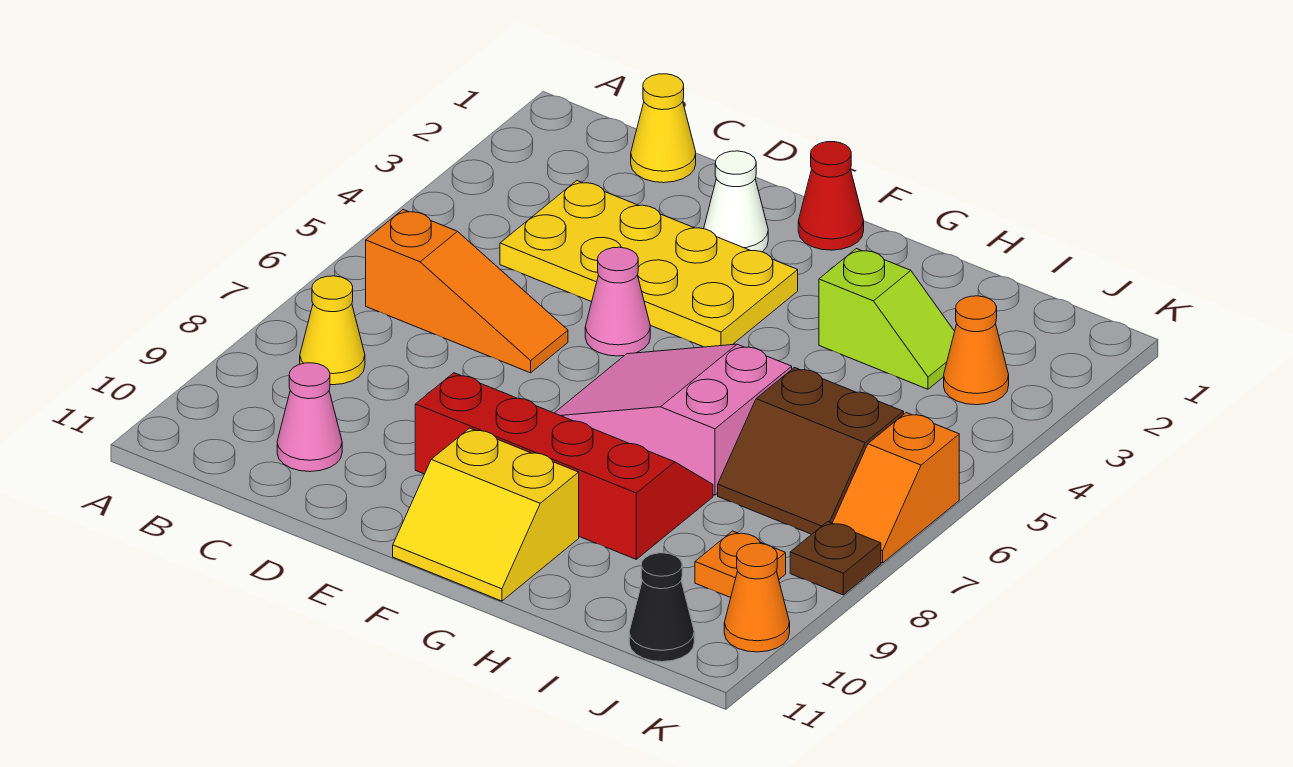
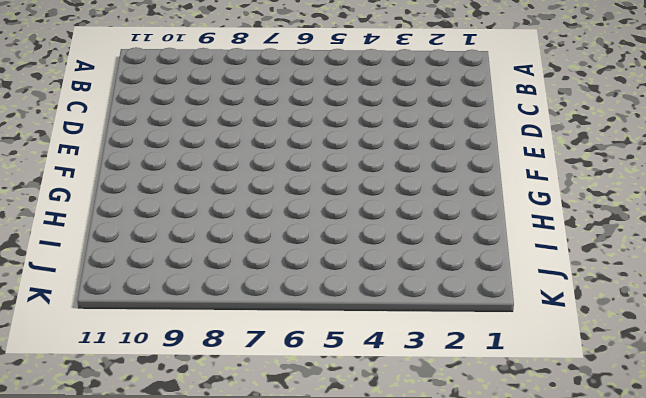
none -> orange 1x3 slope [366,210,568,373]
none -> yellow 1x1 cone [300,276,365,385]
none -> yellow 1x1 cone [631,74,696,183]

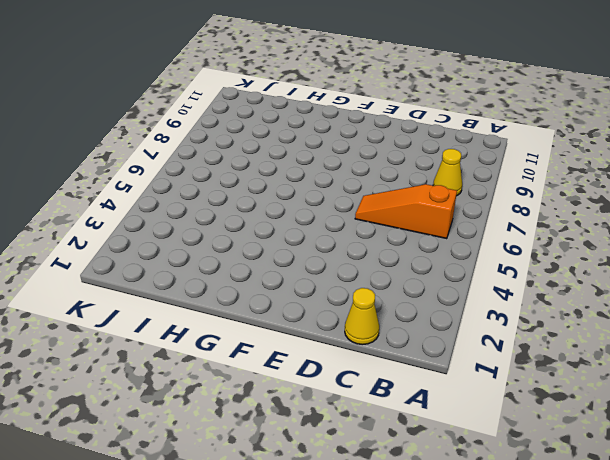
none -> yellow 2x4 plate [500,181,798,347]
none -> pink 1x1 cone [277,363,342,472]
none -> white 1x1 cone [704,151,768,252]

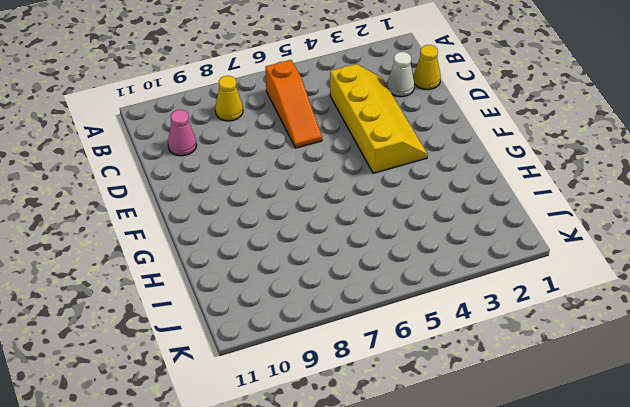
white 1x1 cone [387,52,415,97] -> white 1x1 cone moved to [704,151,768,252]
yellow 2x4 slope [330,64,427,173] -> yellow 2x4 plate [500,181,798,347]
none -> pink 1x1 cone [585,247,650,356]
none -> red 2x4 slope [415,373,713,559]
none -> red 1x1 cone [798,142,864,250]

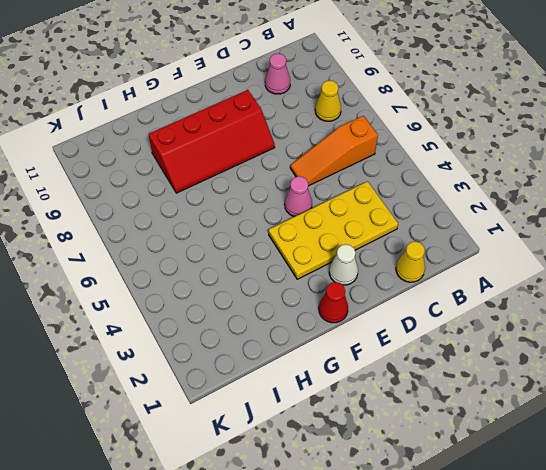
none -> pink 2x3 slope [555,344,792,495]
none -> yellow 2x2 slope [393,428,579,601]
none -> lime 1x2 slope [819,249,955,389]

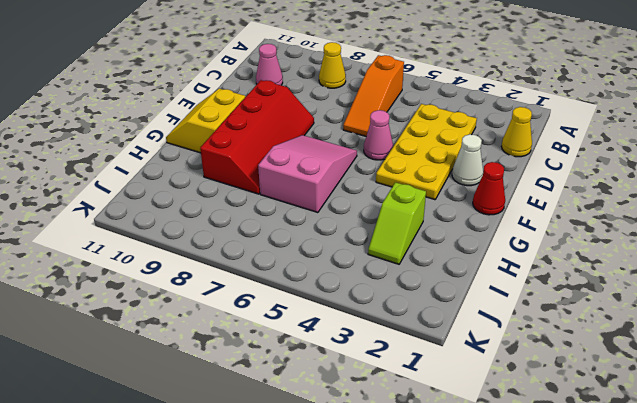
none -> brown 2x2 slope [718,368,904,534]
none -> orange 1x1 cone [944,296,1009,405]
none -> orange 1x1 plate [695,531,786,598]

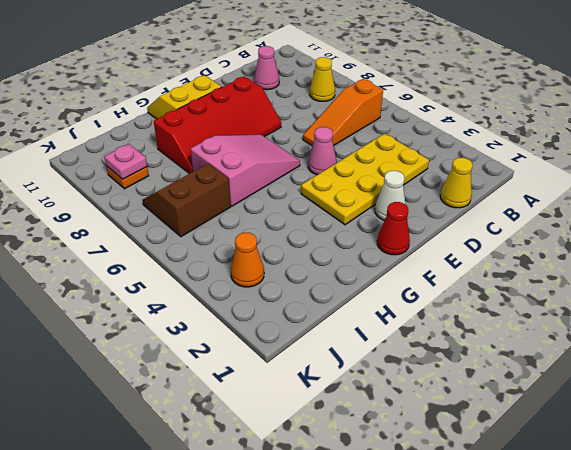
pink 1x1 plate [104,144,147,179] -> none
none -> lime 1x2 slope [819,249,955,389]
none -> black 1x1 cone [629,553,694,662]
none -> orange 1x2 slope [833,413,959,563]

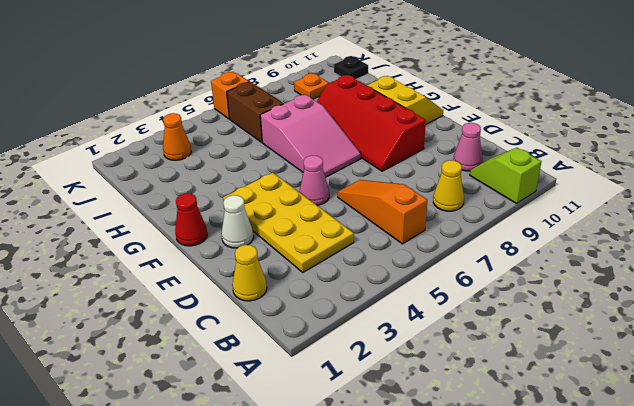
lime 1x2 slope [470,148,542,204] -> lime 1x2 slope moved to [819,249,955,389]
black 1x1 plate [334,56,368,79] -> black 1x1 cone [629,553,694,662]
none -> brown 1x1 plate [790,522,881,595]
none -> orange 1x1 cone [724,543,790,652]

